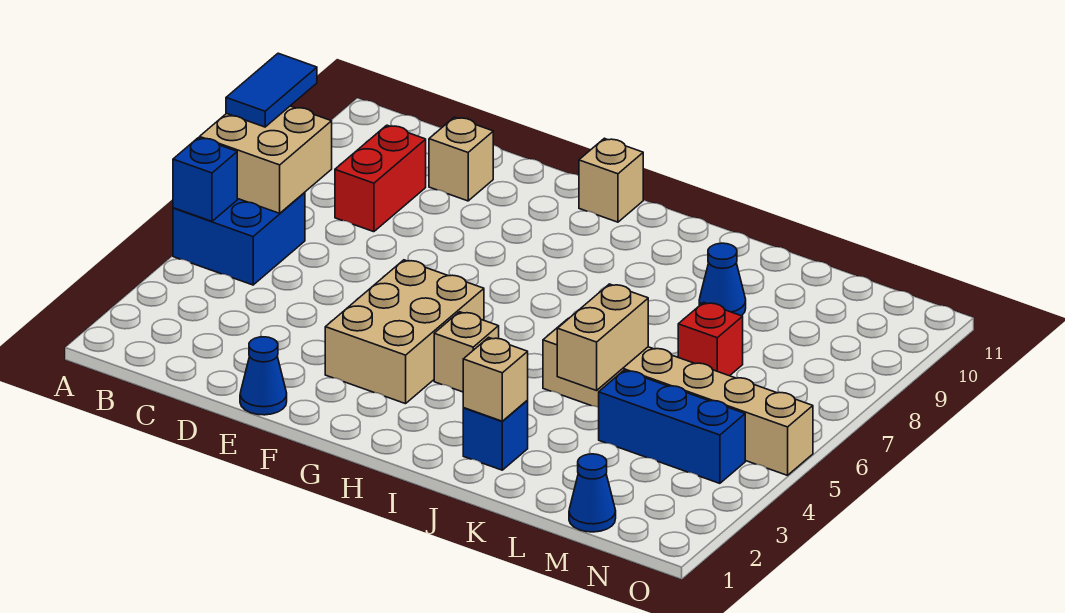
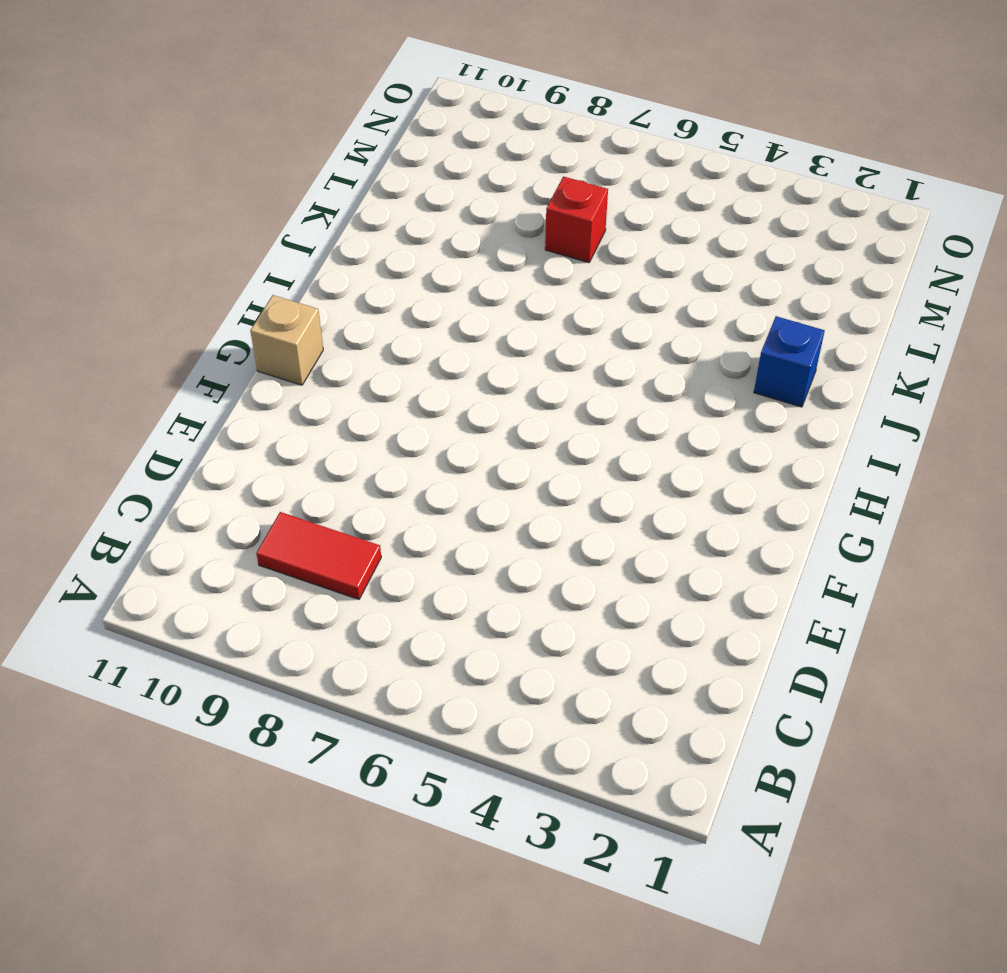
red 1x2 tile [256,512,381,599] -> red 1x2 brick [335,125,426,232]
none -> blue 2x2 brick [173,192,305,285]
none -> tan 1x1 brick [429,117,493,201]
none -> blue 1x1 cone [240,337,287,415]

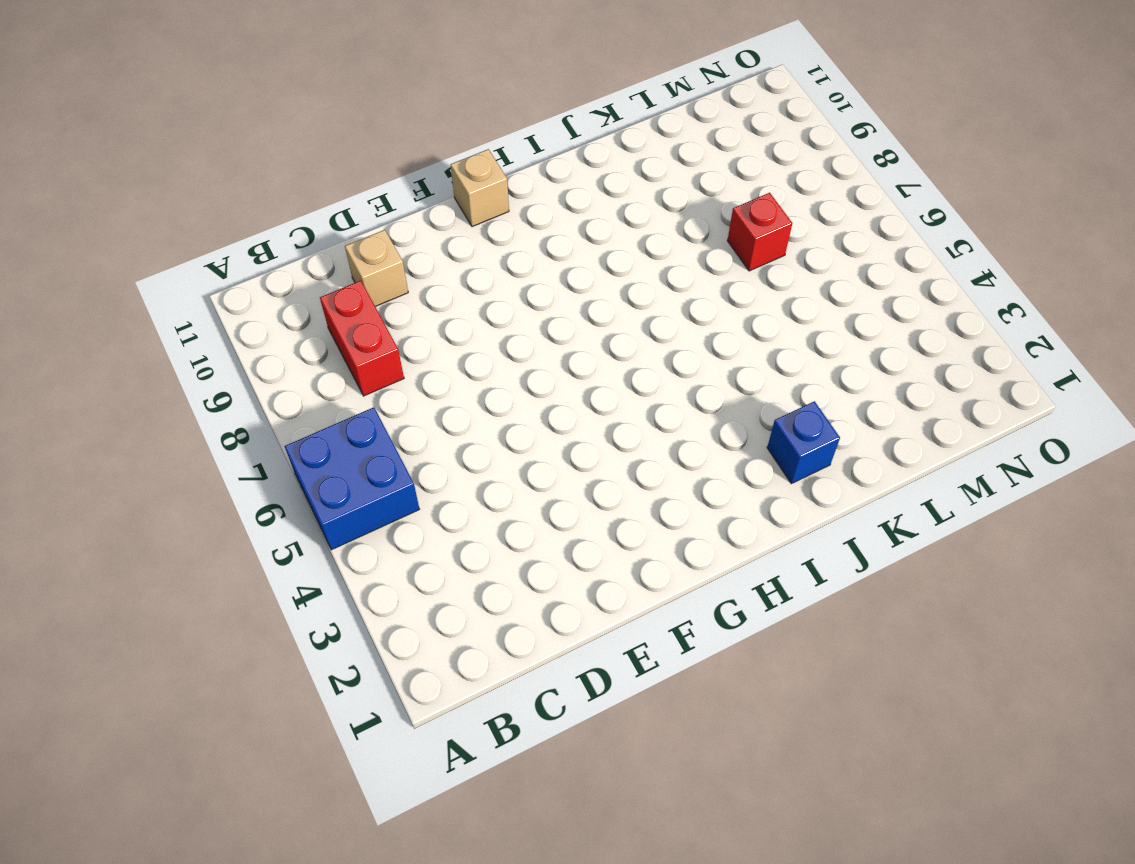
none -> blue 1x1 cone [240,337,287,415]
none -> tan 2x3 brick [325,260,484,404]
none -> tan 1x1 brick [434,312,499,392]

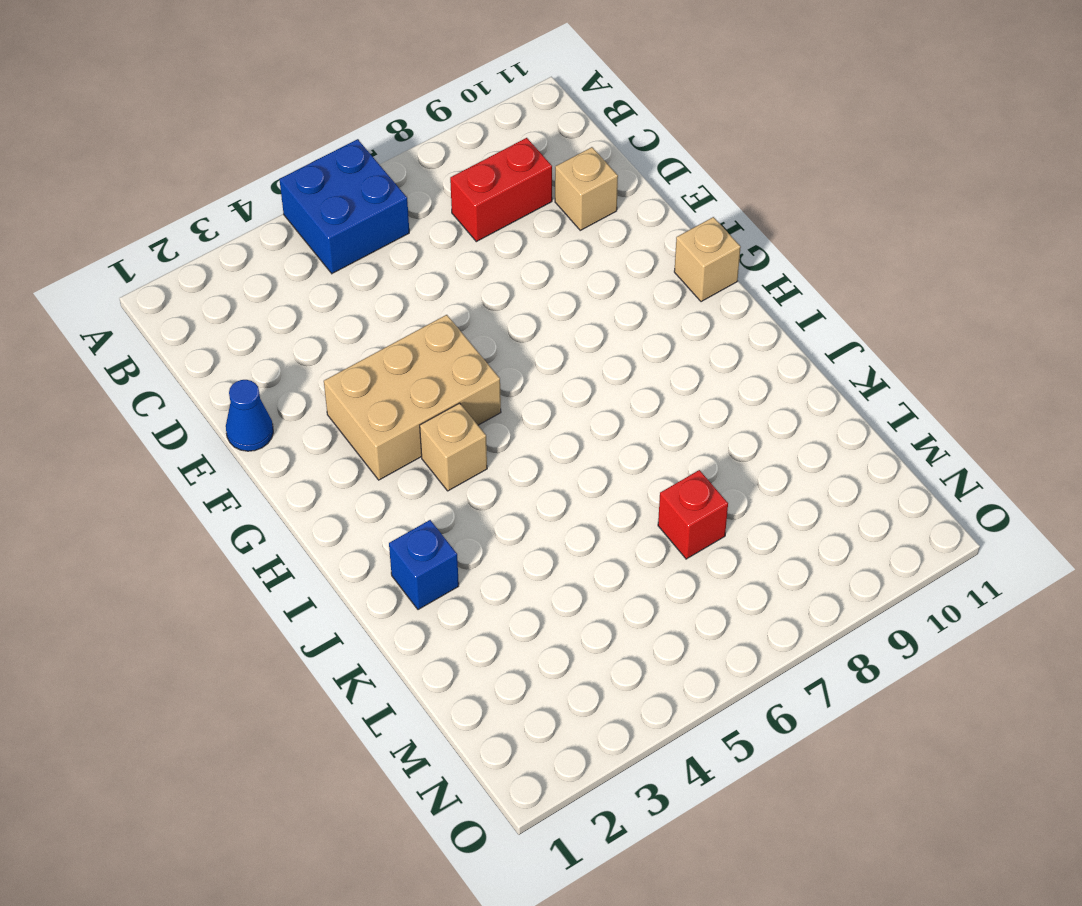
none -> tan 1x6 brick [543,318,813,475]
none -> blue 1x1 cone [699,243,746,316]
none -> blue 1x3 brick [599,371,745,483]

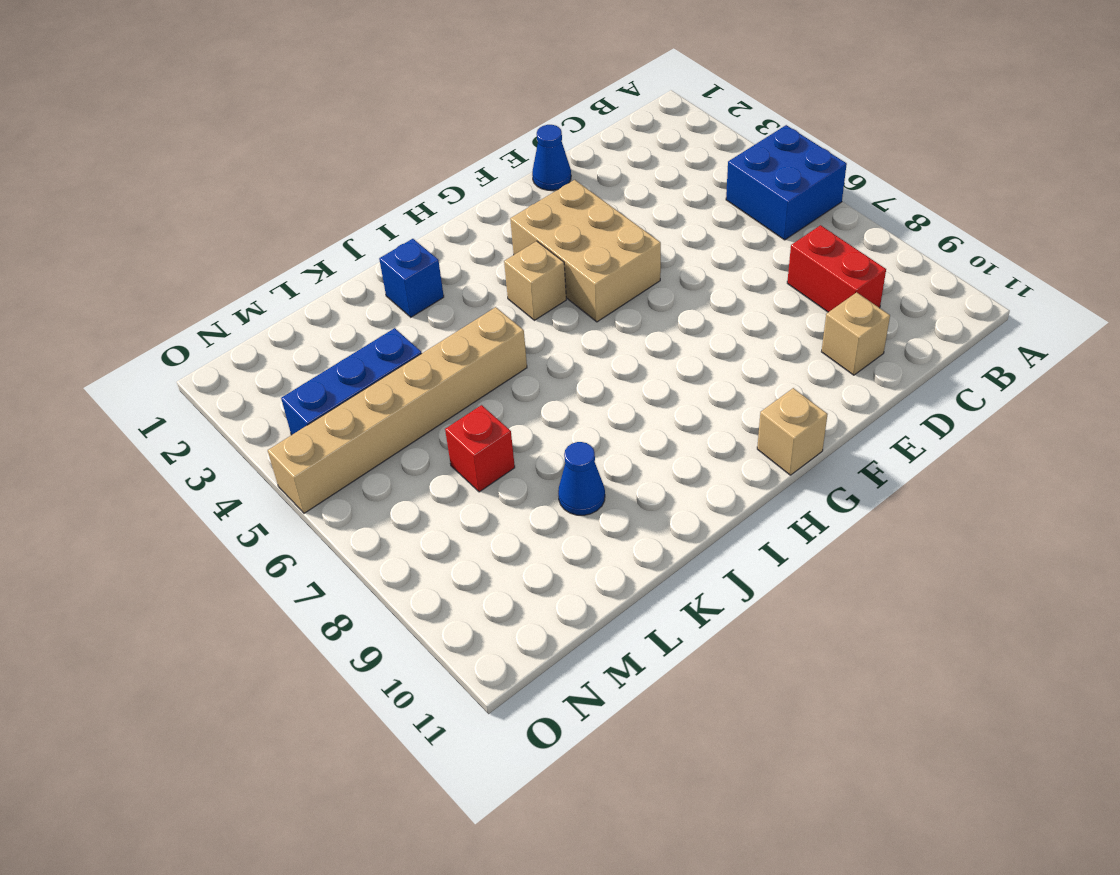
none -> blue 1x1 cone [569,454,616,532]
none -> blue 1x1 brick [173,138,237,221]
none -> tan 2x2 brick [200,106,332,213]

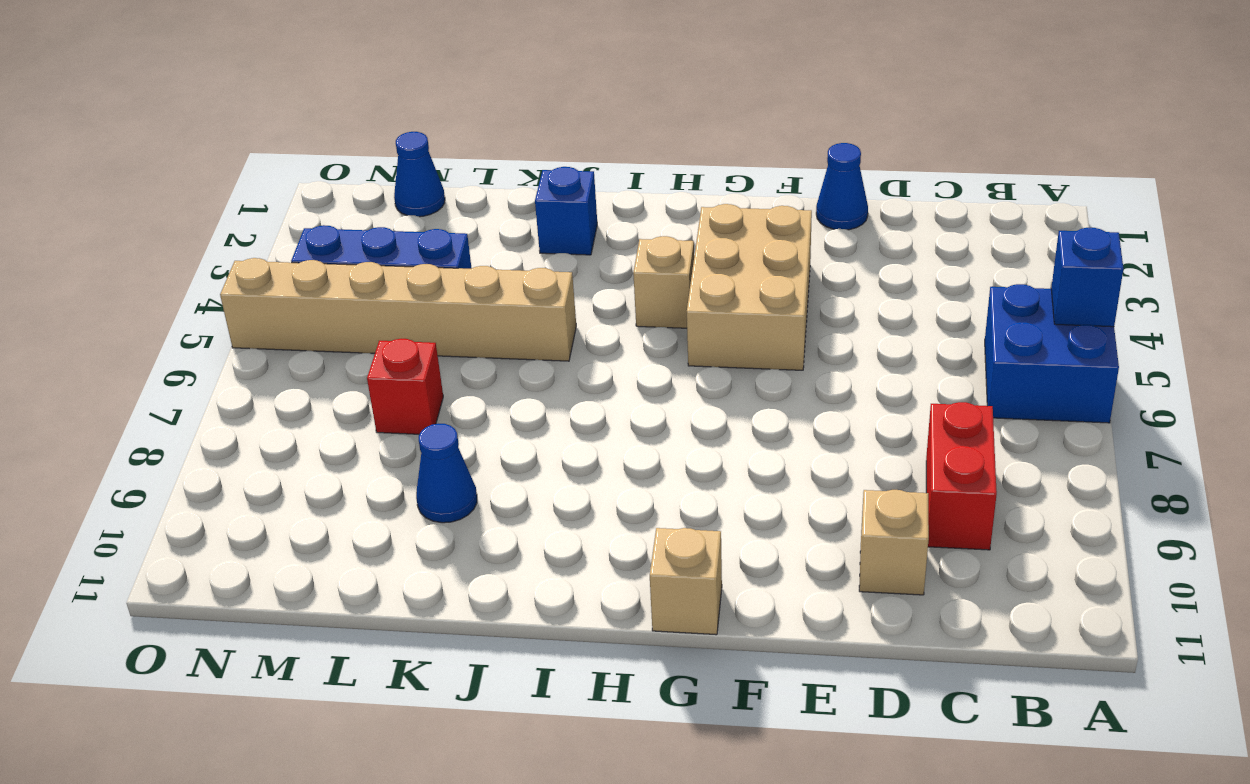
none -> tan 2x2 brick [200,106,332,213]
none -> tan 1x1 brick [463,337,528,421]
none -> tan 1x2 brick [557,284,648,391]

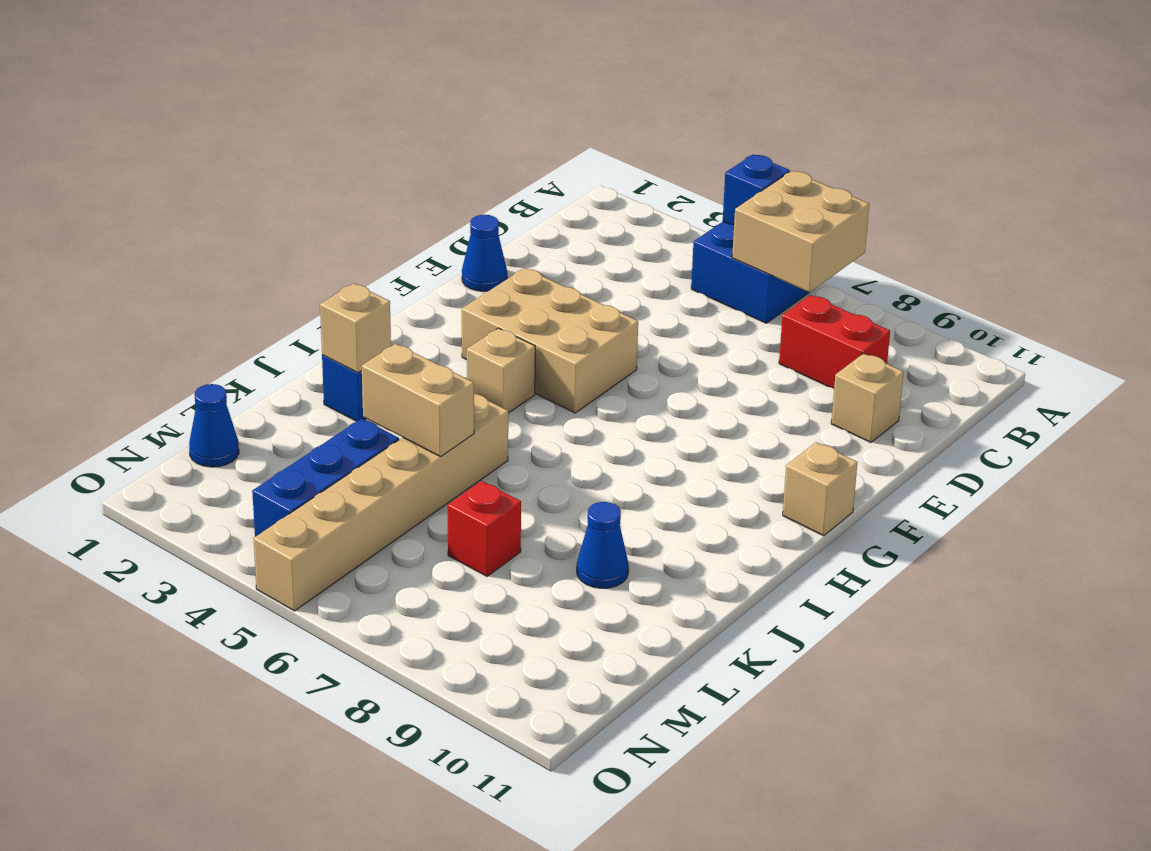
none -> blue 1x2 tile [226,53,317,127]

